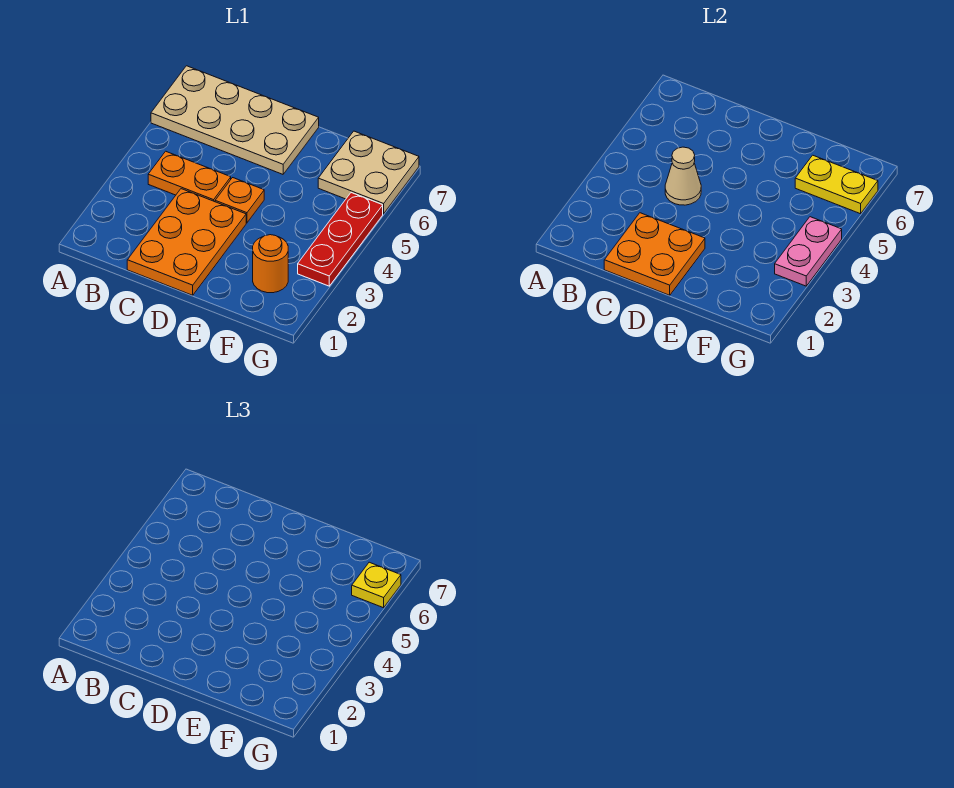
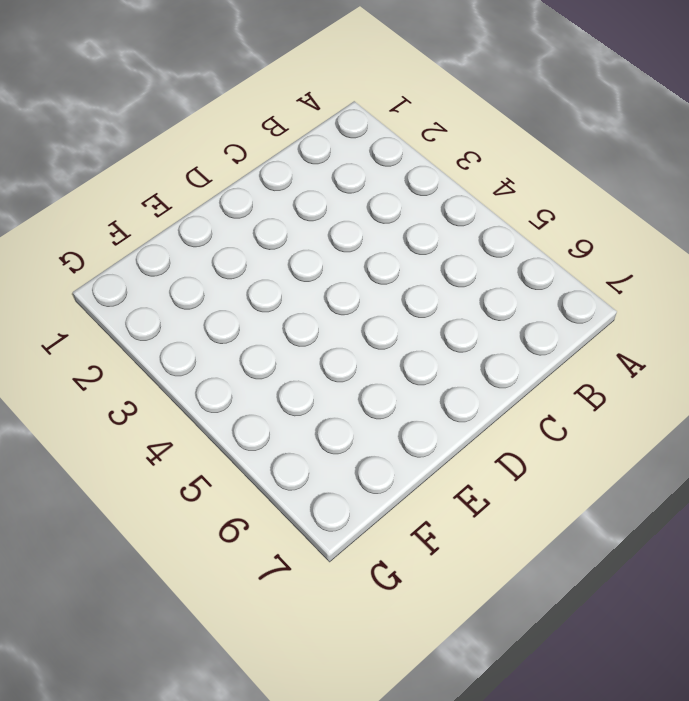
none -> tan 2x4 plate [151,66,319,174]
none -> orange 1x2 plate [148,151,231,202]
none -> orange 2x3 plate [127,189,246,295]

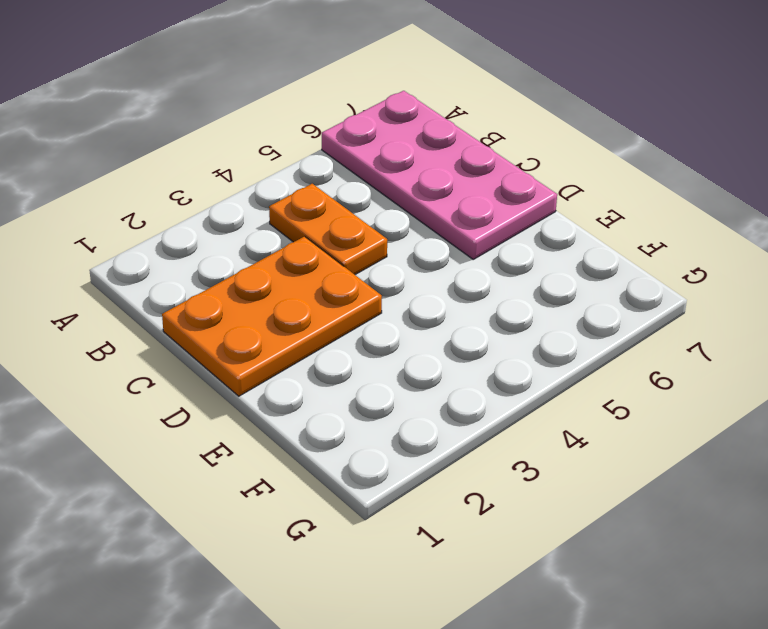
pink 2x4 plate [322,91,557,259] -> tan 2x4 plate [151,66,319,174]
none -> orange 1x1 plate [215,178,264,223]
none -> orange 1x1 round brick [253,235,288,293]
none -> tan 2x2 plate [318,131,419,214]

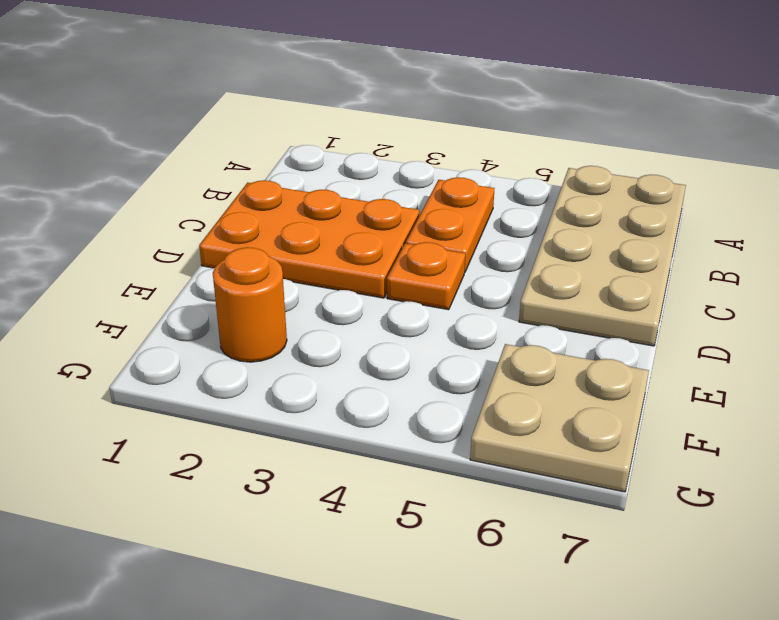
none -> red 1x3 plate [298,193,383,286]
none -> orange 2x2 plate [604,213,705,295]
none -> tan 1x1 cone [665,147,701,205]

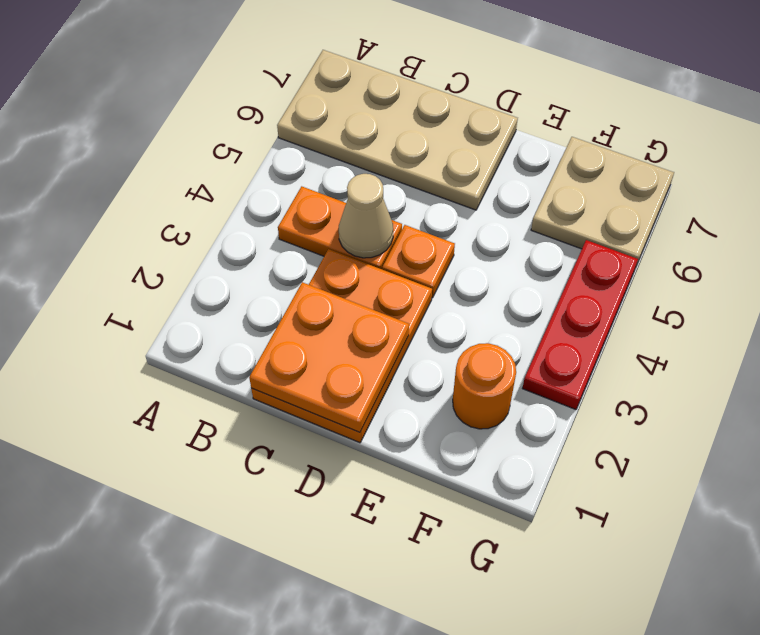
none -> yellow 1x2 plate [795,155,878,214]
none -> pink 1x2 plate [775,217,842,286]
none -> yellow 1x1 plate [352,562,401,608]

